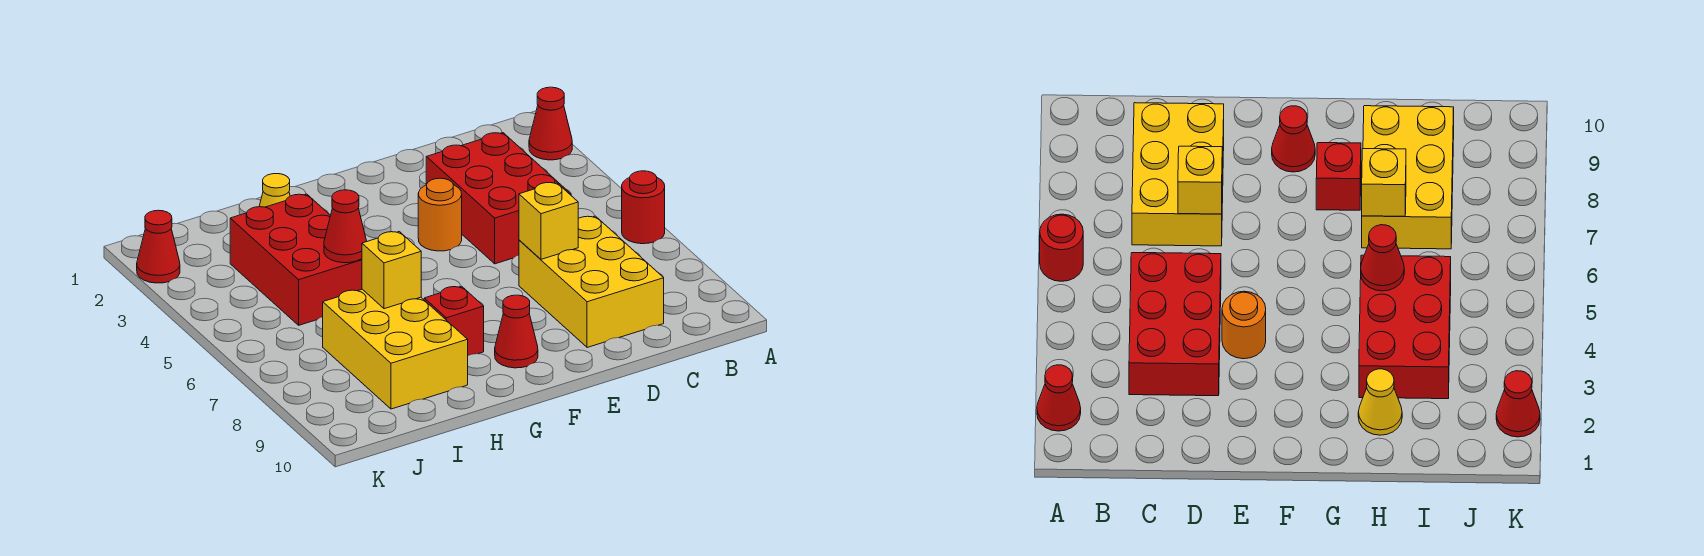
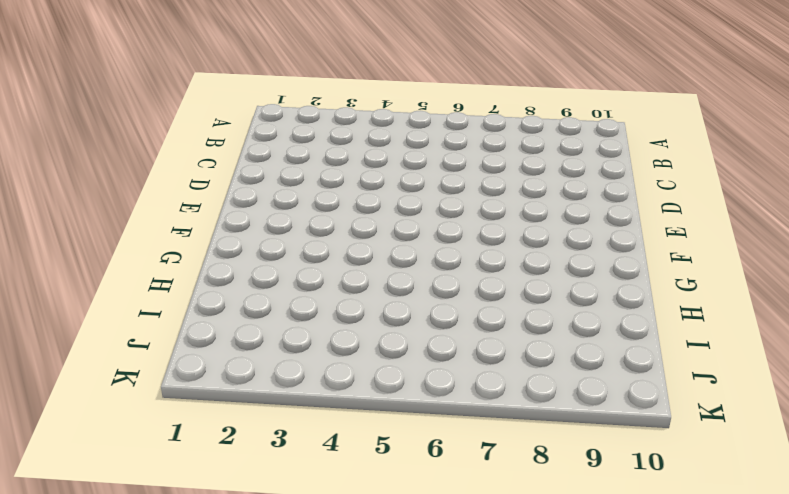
none -> red 1x1 cone [529,87,572,160]
none -> red 1x1 round brick [622,171,665,244]
none -> red 2x3 brick [426,133,571,264]

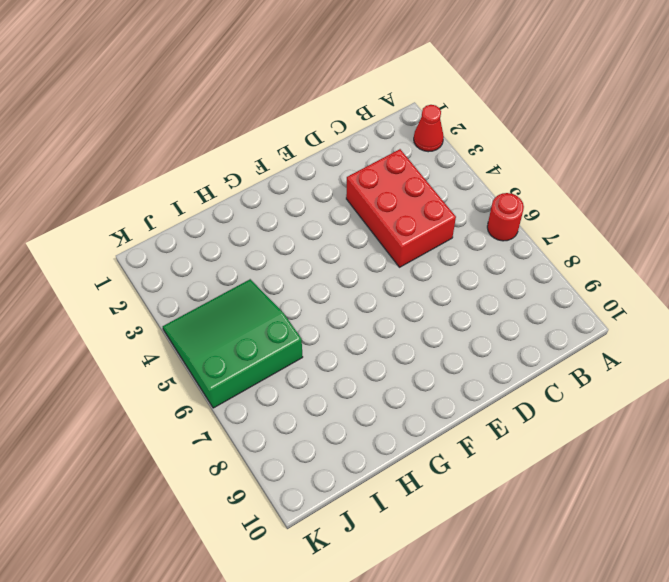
green 3x3 slope [163,279,303,408] -> red 2x3 brick [230,194,362,325]
none -> yellow 2x3 brick [519,216,664,348]
none -> orange 1x1 round brick [418,178,462,251]
none -> red 1x1 cone [495,295,538,368]

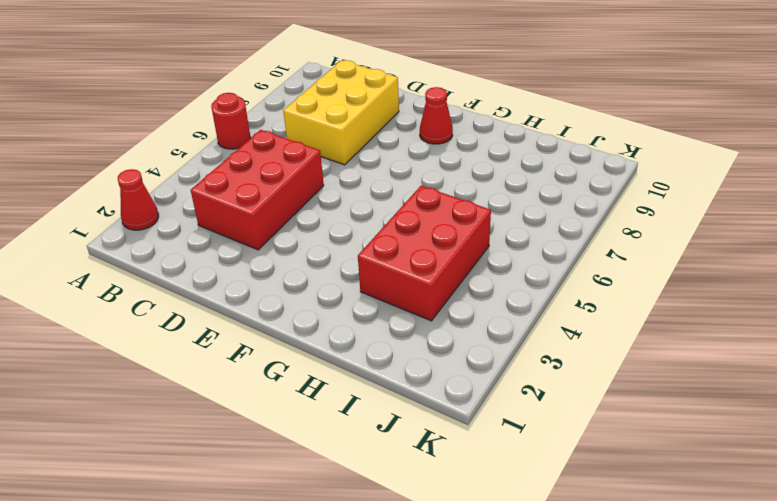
none -> orange 1x1 round brick [418,178,462,251]
none -> red 1x1 brick [424,286,484,355]
none -> yellow 1x1 cone [259,174,290,207]

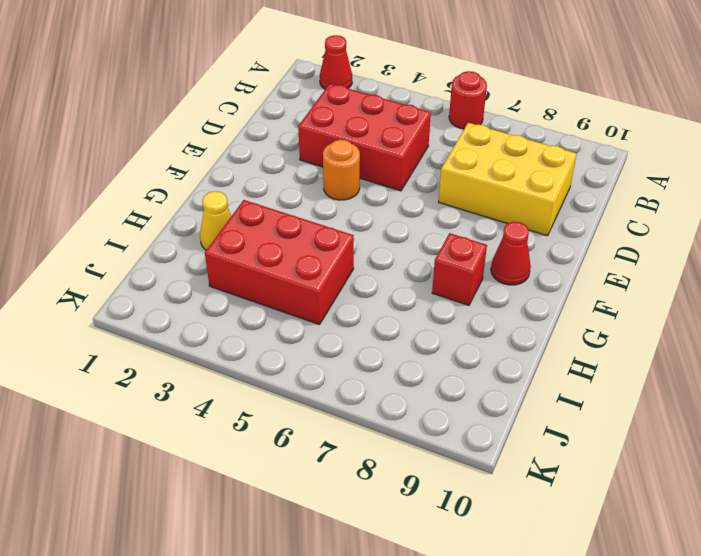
none -> yellow 2x3 brick [323,289,468,409]
none -> red 1x1 cone [137,210,180,283]
none -> yellow 1x1 brick [519,182,578,259]

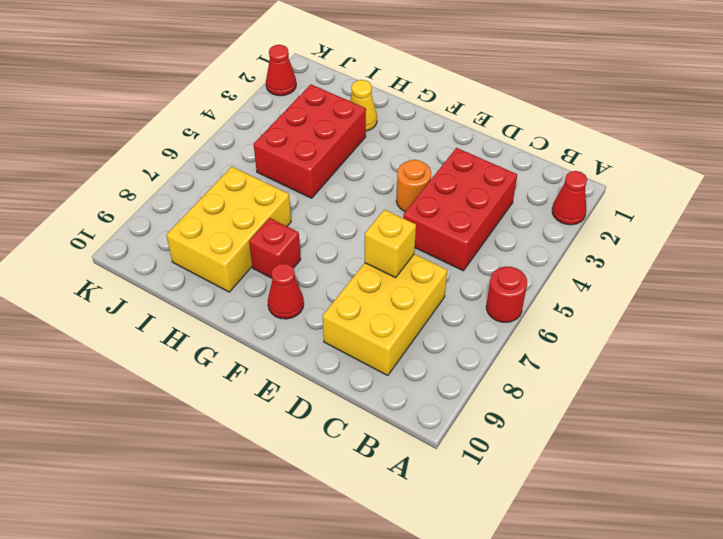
none -> red 1x1 cone [324,190,367,263]
none -> yellow 1x1 brick [362,232,421,309]

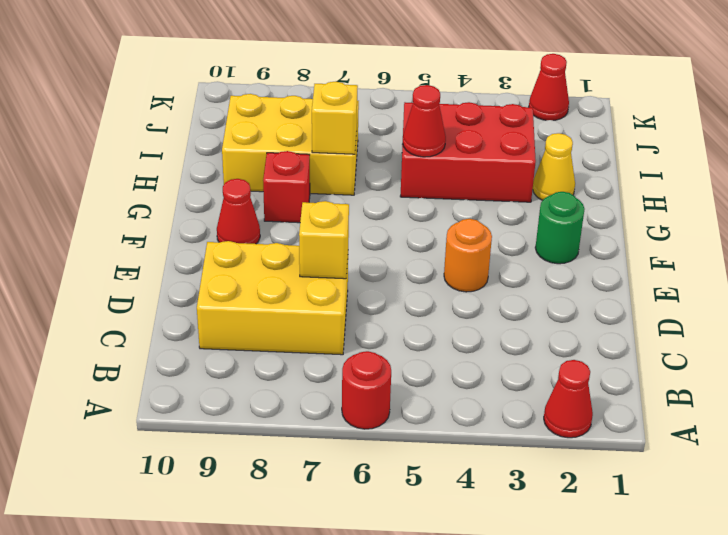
green 1x1 round brick [535,192,584,264] -> none
none -> red 2x3 brick [426,133,571,264]

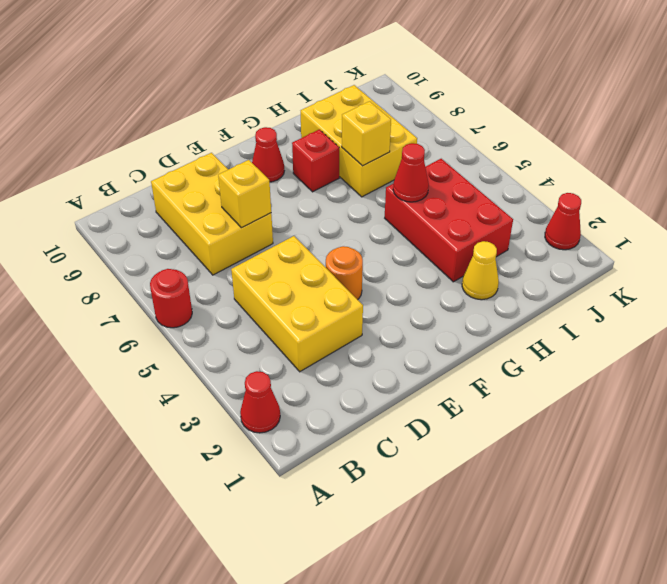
yellow 2x3 brick [231,236,363,372] -> red 2x3 brick [426,133,571,264]

